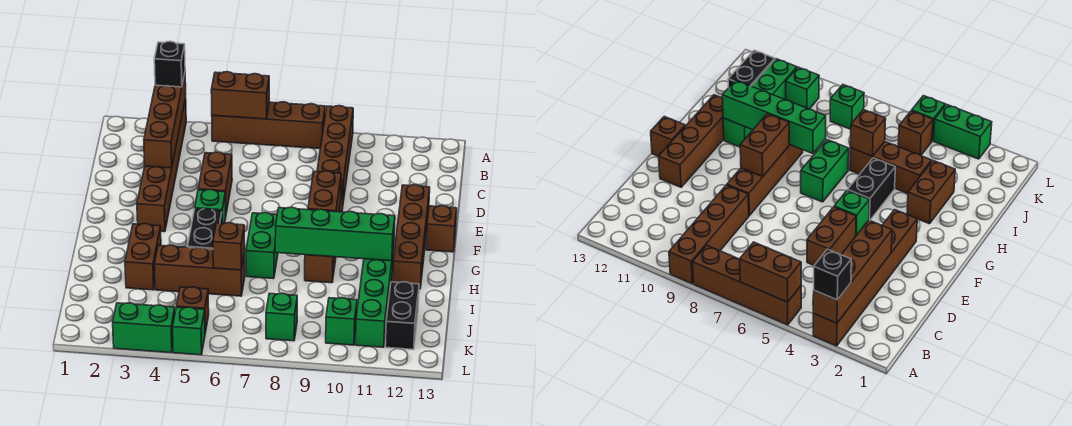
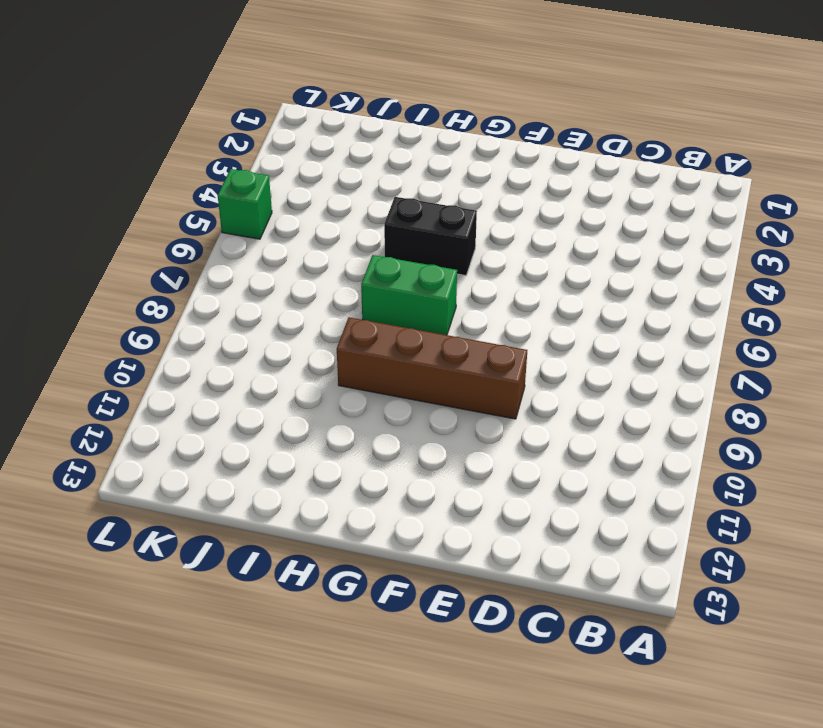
none -> brown 1x6 brick [137,98,186,232]
none -> brown 1x4 brick [212,102,325,149]
none -> brown 1x4 brick [317,106,353,202]

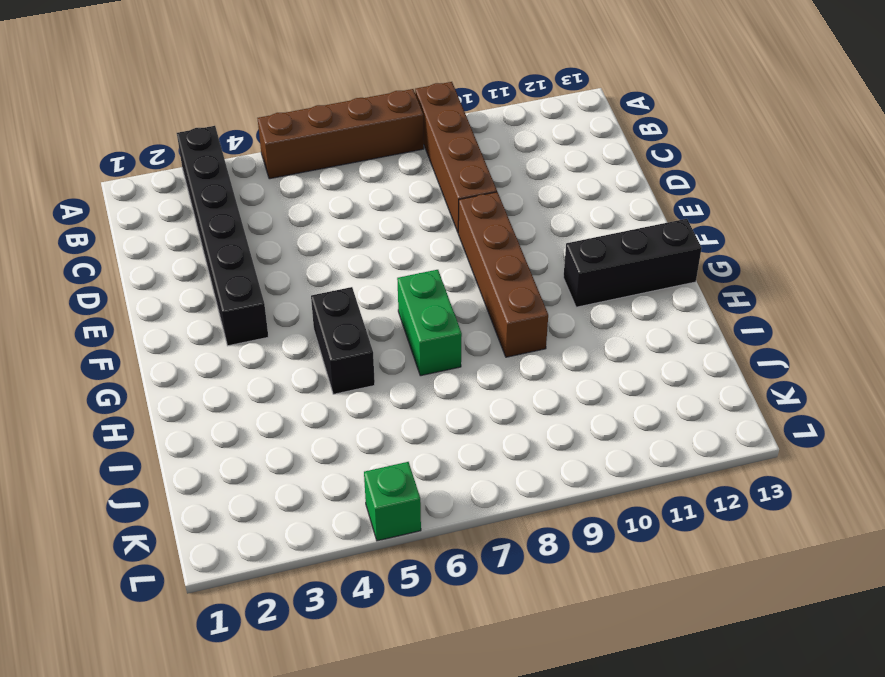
black 1x6 brick [177,126,268,346] -> brown 1x6 brick [137,98,186,232]
black 1x3 brick [563,219,702,307] -> brown 1x4 brick [393,185,430,289]
none -> brown 1x2 brick [198,152,232,213]
none -> green 1x1 brick [195,190,226,223]
none -> brown 1x1 brick [426,206,457,252]

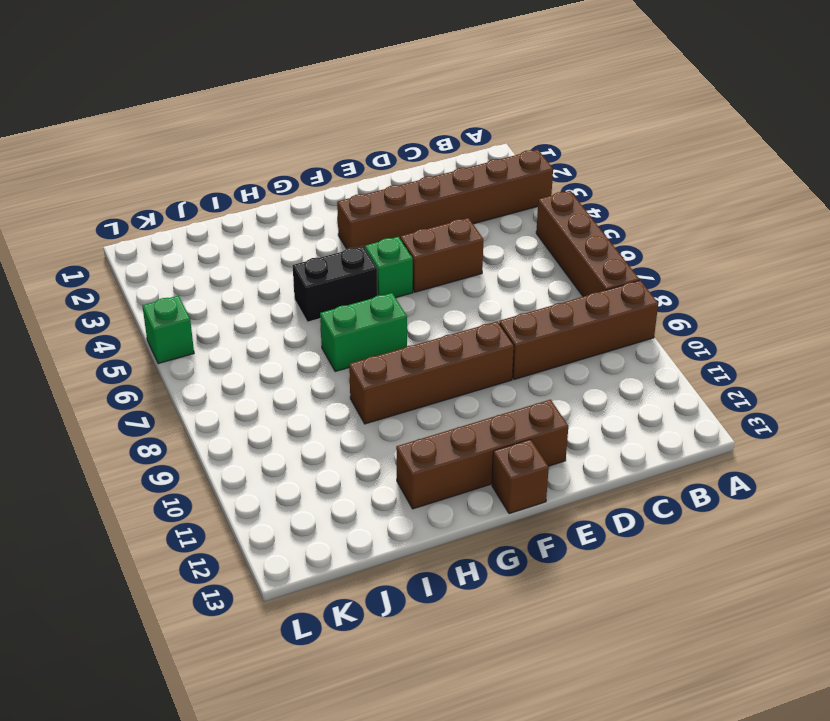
none -> brown 1x2 brick [125,224,161,290]
none -> green 1x4 brick [356,247,394,347]
none -> brown 1x3 brick [154,245,245,296]

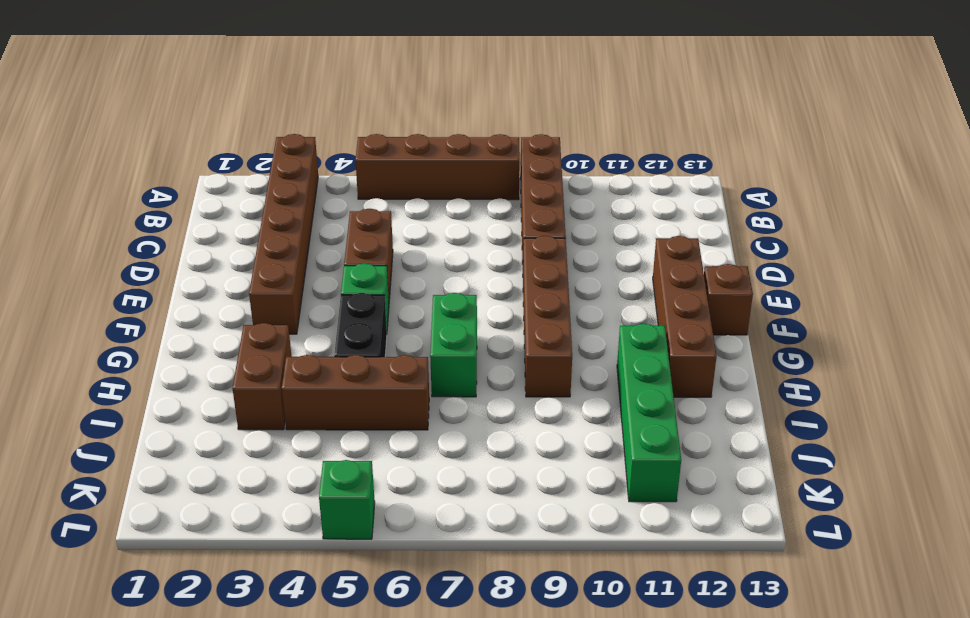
none -> black 1x2 brick [385,282,419,350]
none -> brown 1x1 brick [176,287,209,333]
none -> green 1x1 brick [266,293,297,341]

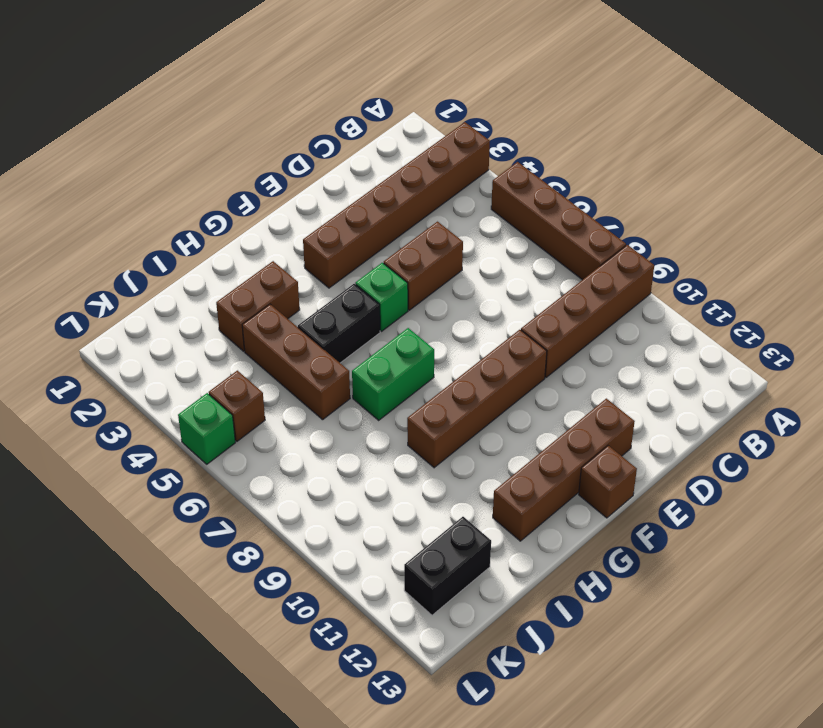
none -> green 1x4 brick [356,247,394,347]
none -> green 1x1 brick [266,293,297,341]
none -> green 1x1 brick [326,298,357,345]

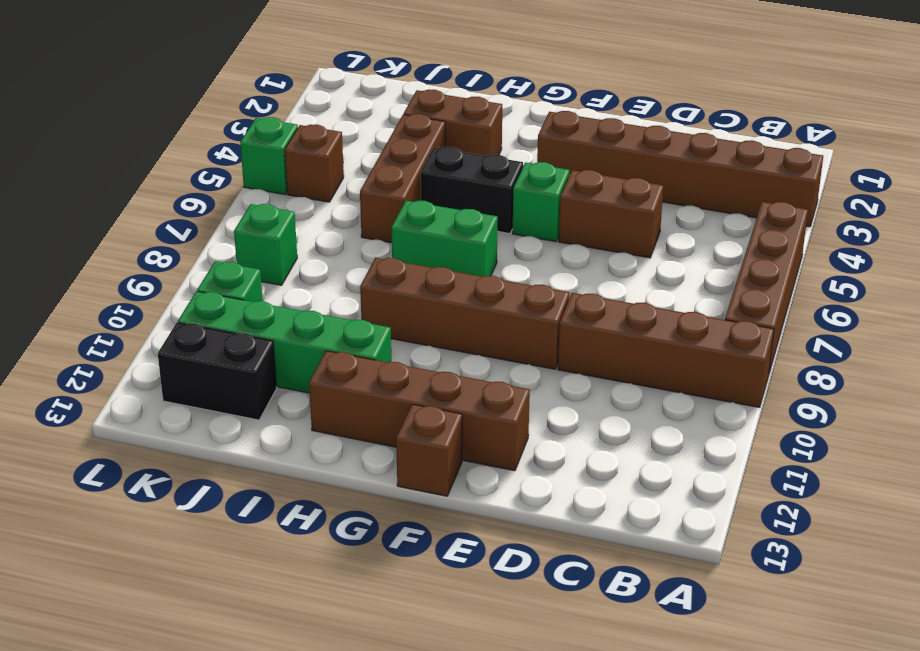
none -> green 1x2 brick [113,303,175,353]
none -> brown 1x4 brick [144,74,186,168]
none -> brown 1x2 brick [211,72,269,119]

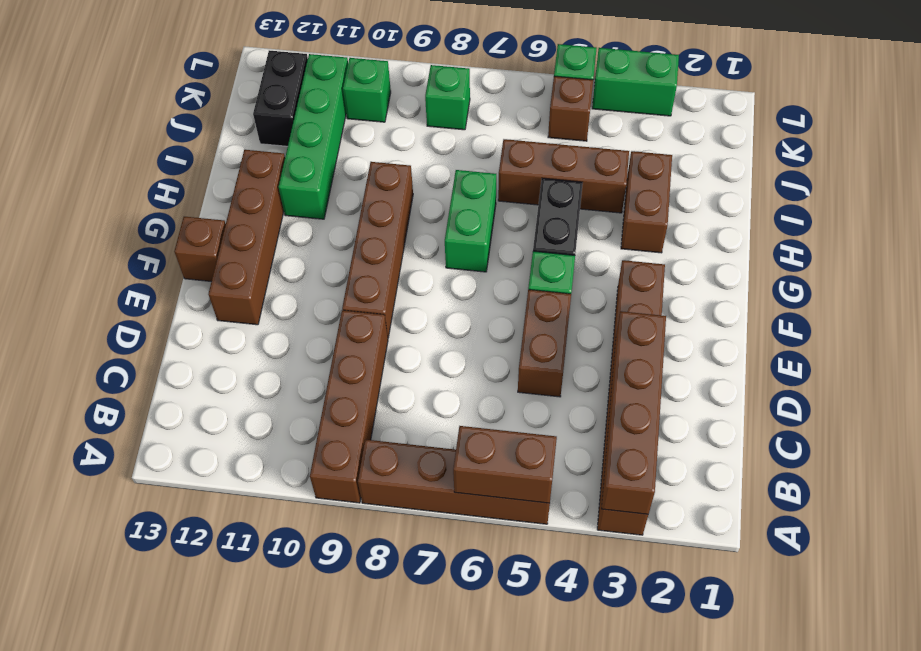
none -> brown 1x2 brick [308,171,341,212]
none -> green 1x4 brick [275,207,395,261]
none -> brown 1x1 brick [213,223,245,270]

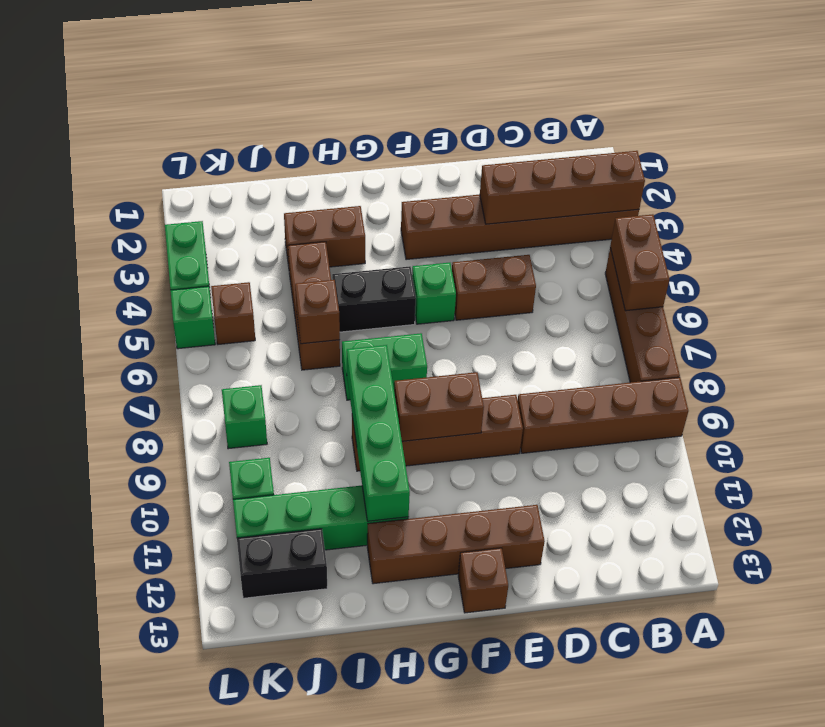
none -> black 1x1 brick [154,41,185,87]

